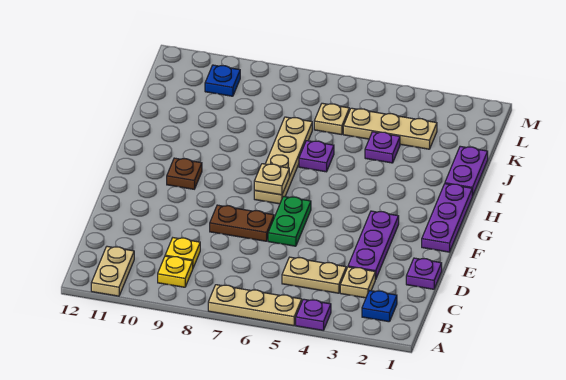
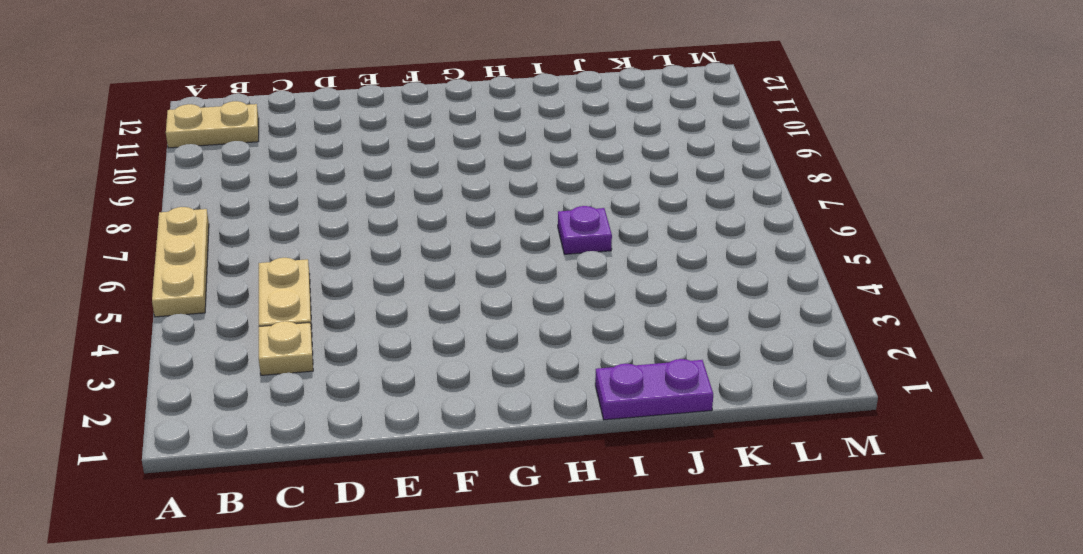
none -> purple 1x1 plate [296,299,331,330]
none -> blue 1x1 plate [362,290,397,322]
none -> yellow 1x1 plate [158,256,193,287]

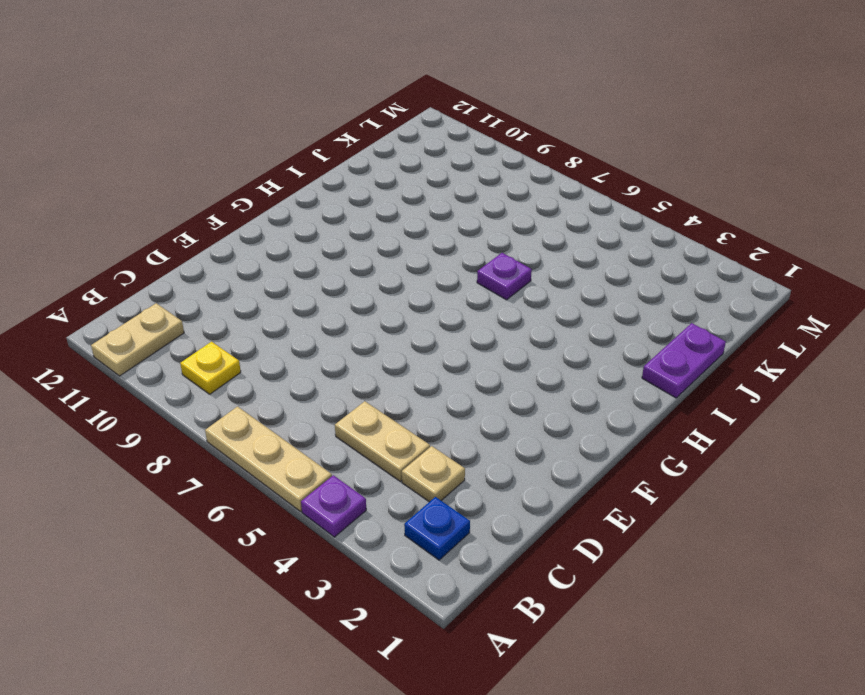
none -> yellow 1x1 plate [165,238,200,268]
none -> purple 1x1 plate [406,258,442,289]
none -> purple 1x3 plate [348,211,399,280]

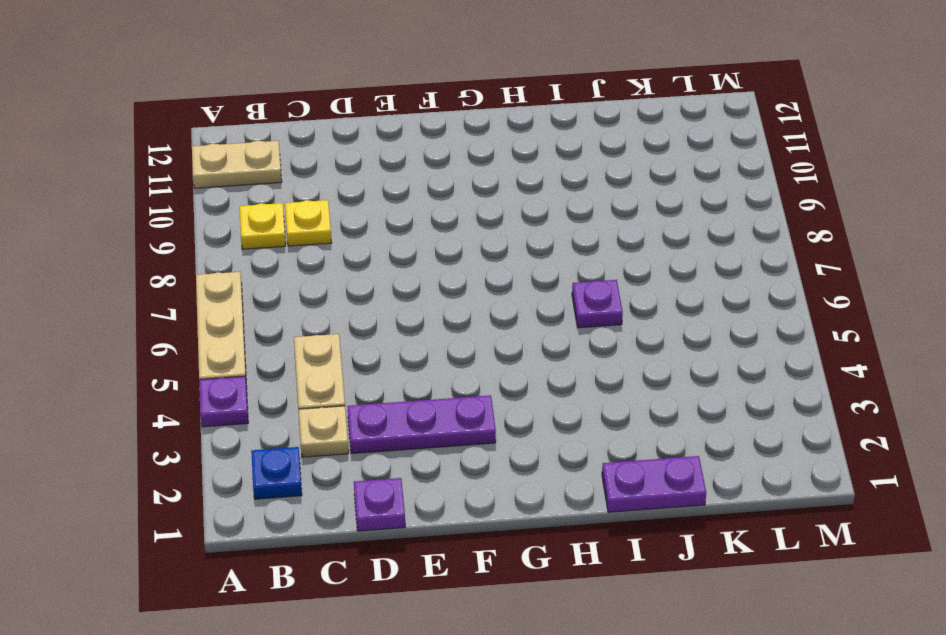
none -> green 1x2 plate [268,196,311,246]
none -> brown 1x2 plate [210,205,274,241]
none -> purple 1x3 plate [422,184,472,252]

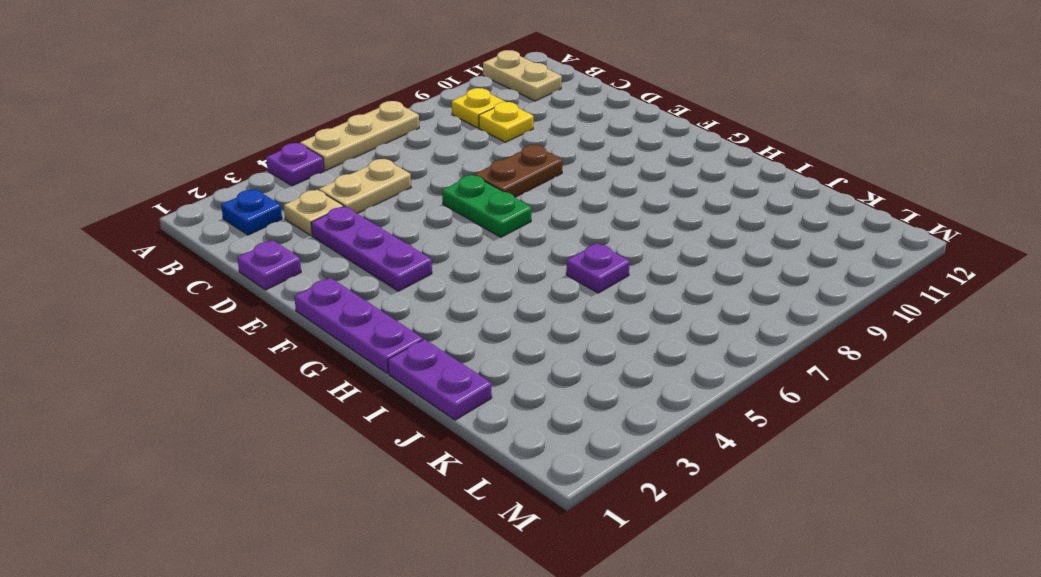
none -> tan 1x4 plate [254,117,312,204]
none -> brown 1x1 plate [167,158,202,189]
none -> purple 1x1 plate [365,132,400,163]

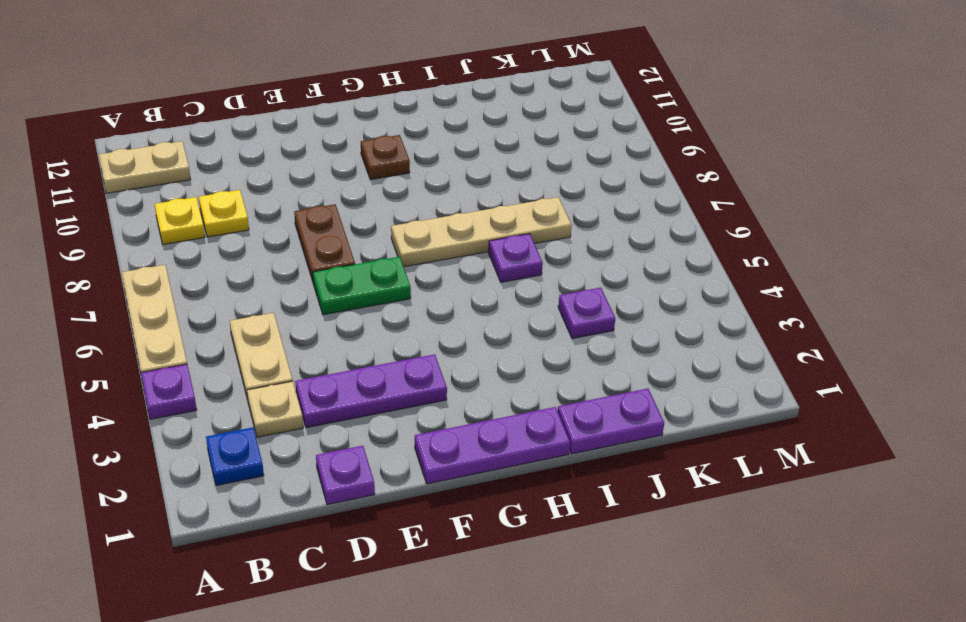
none -> tan 1x3 plate [343,108,437,149]
none -> tan 1x1 plate [314,103,349,135]
none -> blue 1x1 plate [205,65,240,96]

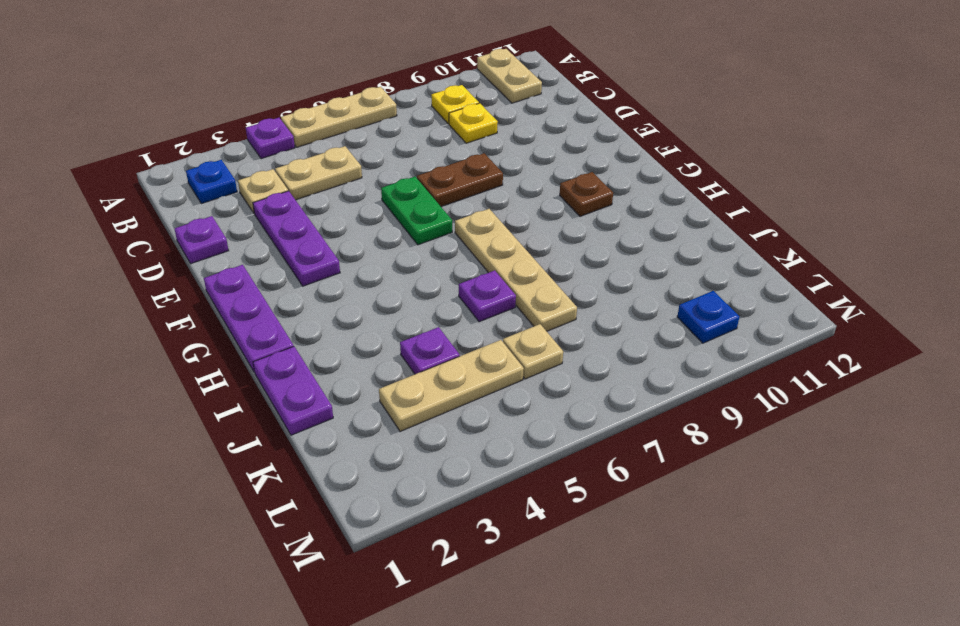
none -> tan 1x1 plate [254,164,289,195]

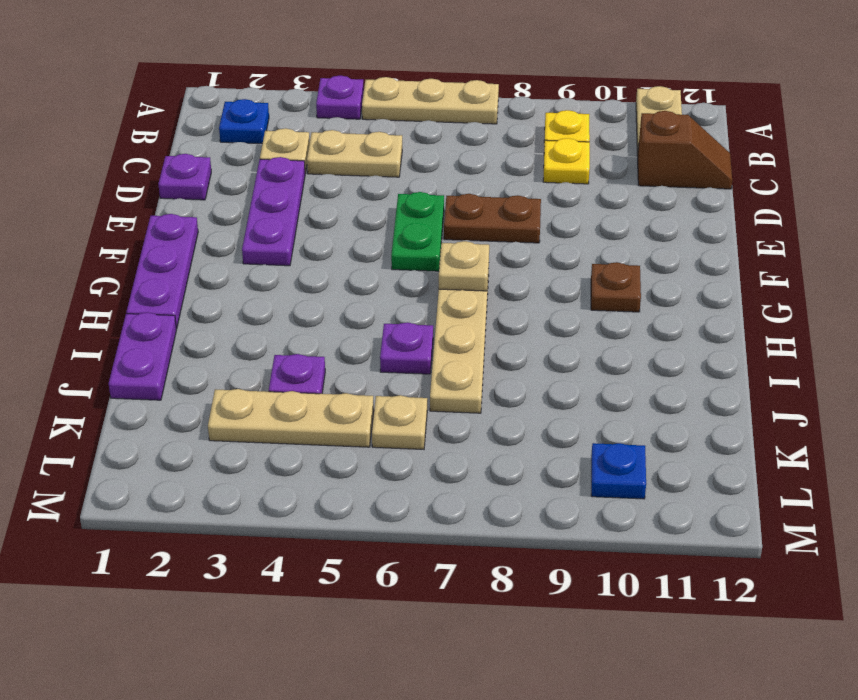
brown 1x2 slope [638,111,732,189] -> none

